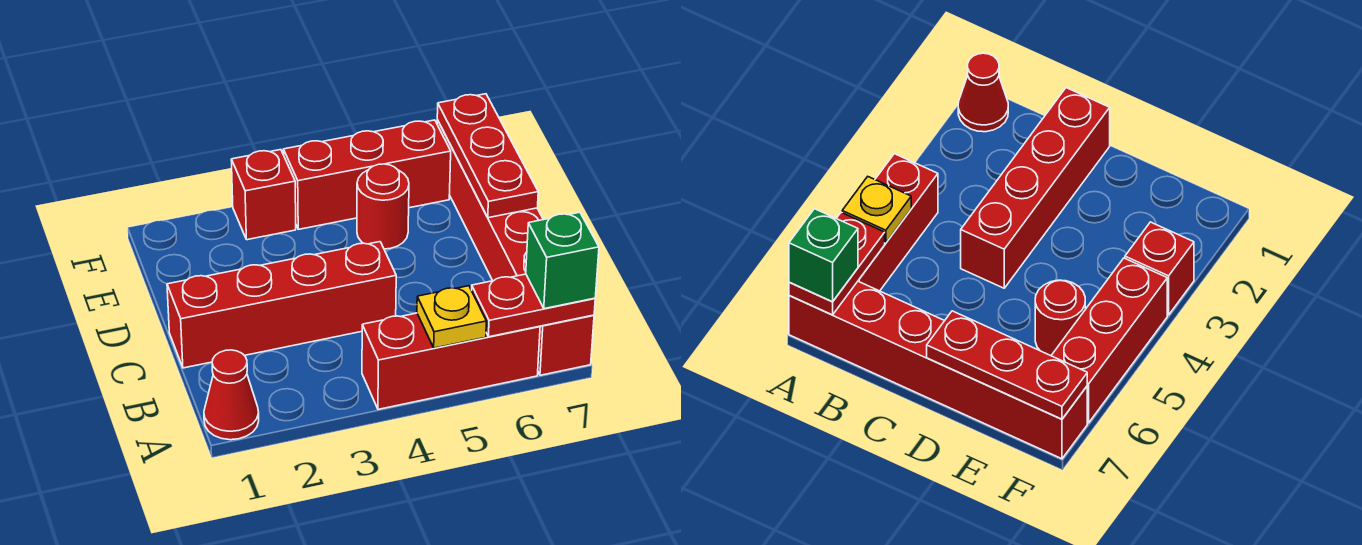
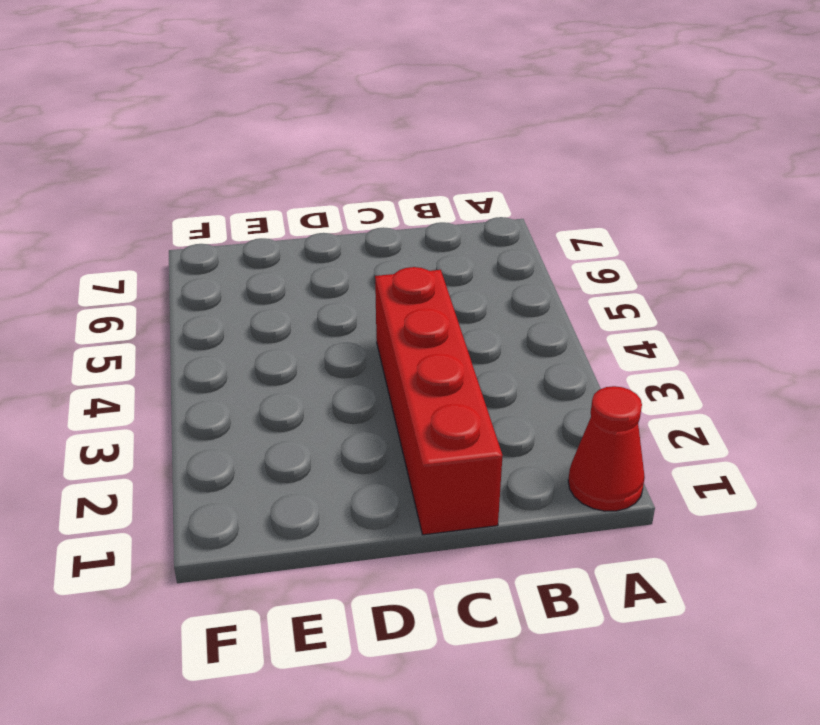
none -> red 1x3 brick [362,313,540,409]
none -> red 1x6 brick [437,120,594,375]

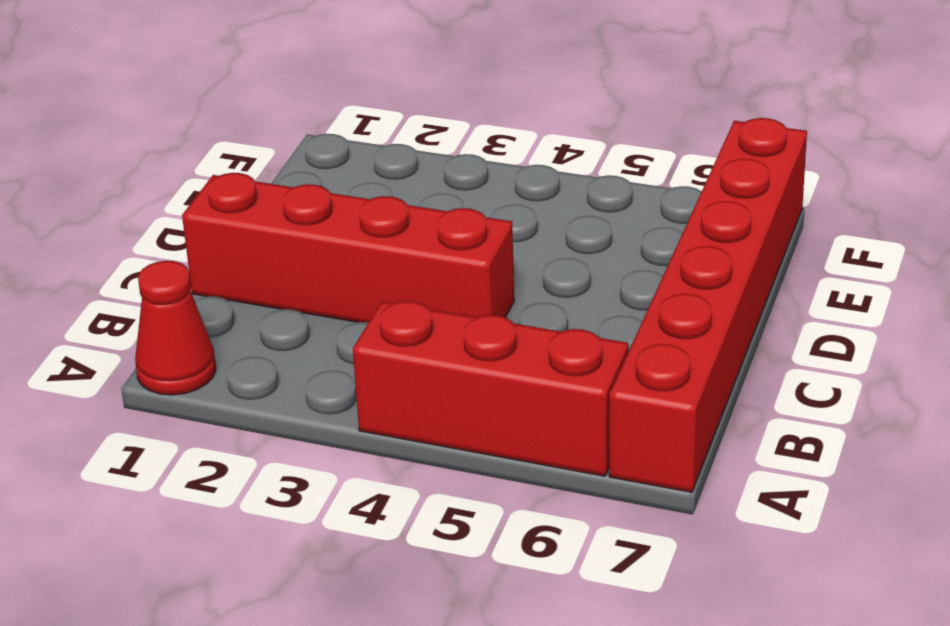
none -> red 1x1 round brick [357,164,409,249]
none -> red 1x1 brick [231,150,296,240]

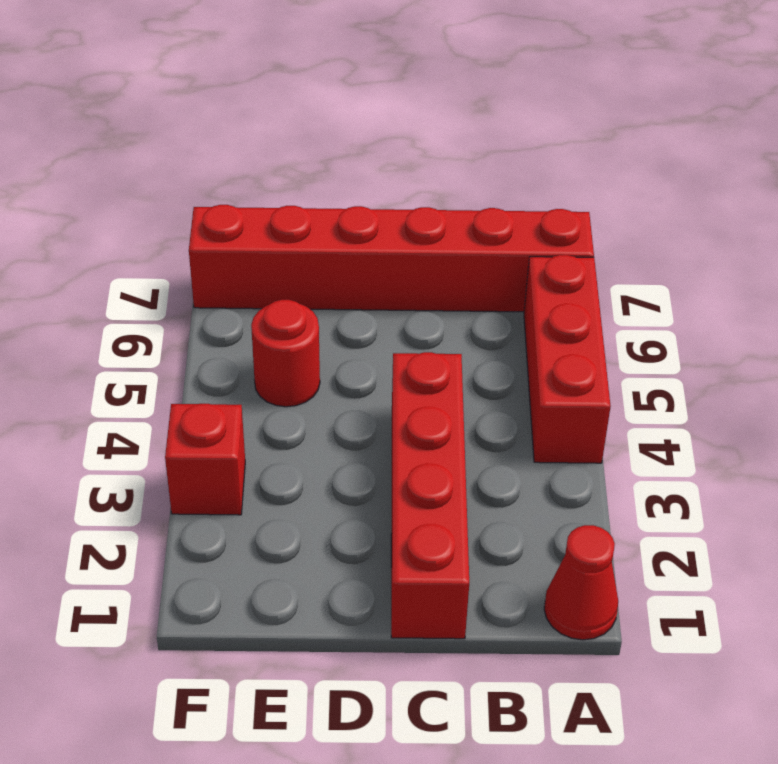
none -> red 1x3 brick [283,120,451,229]
none -> yellow 1x1 plate [417,286,486,348]

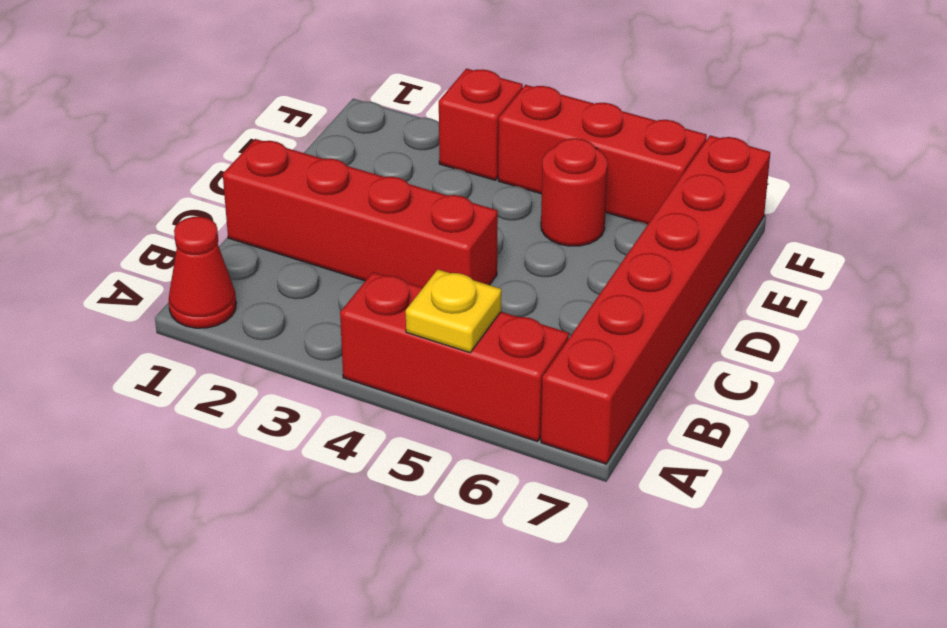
none -> red 1x2 plate [472,274,595,337]
none -> red 1x3 plate [437,94,538,218]

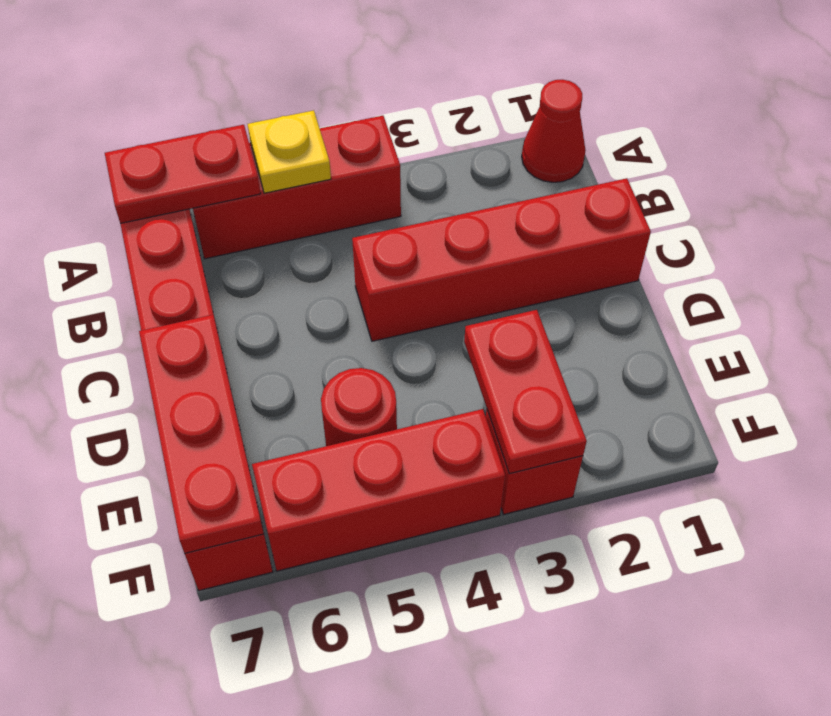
red 1x2 plate [464,310,587,474] -> none
none -> green 1x1 brick [526,212,599,309]

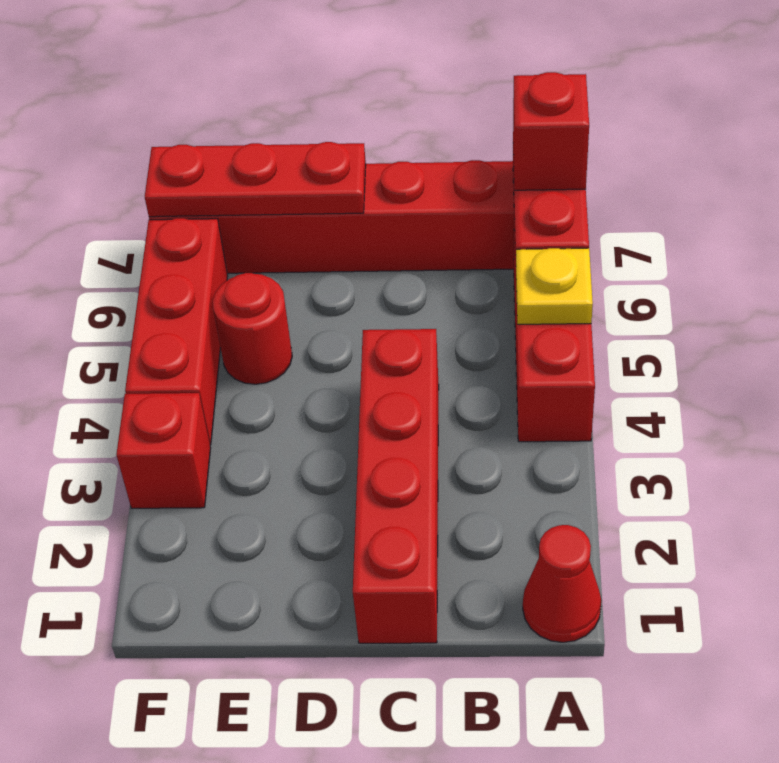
red 1x1 brick [513,72,589,190] -> green 1x1 brick [526,212,599,309]

